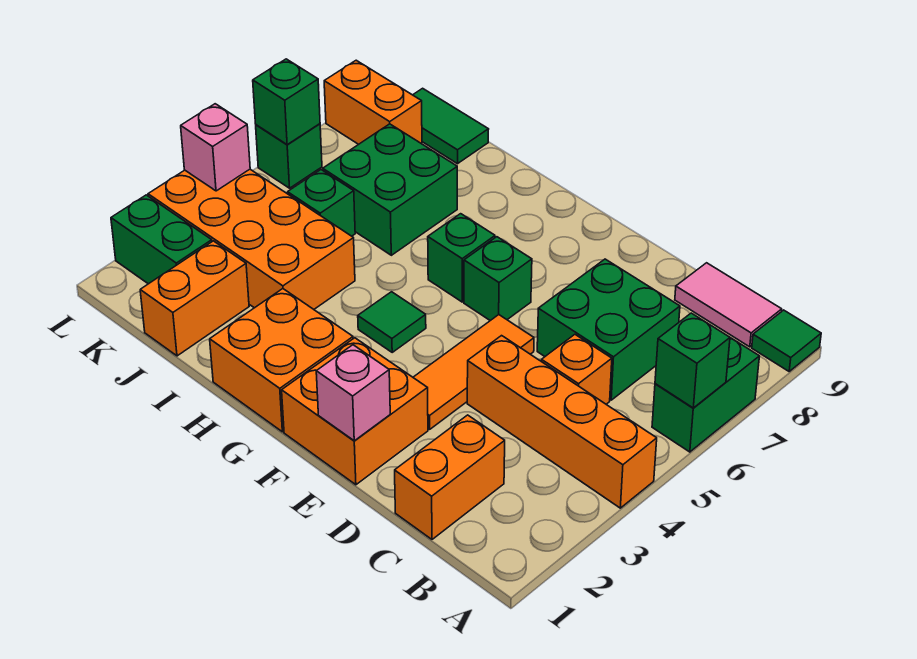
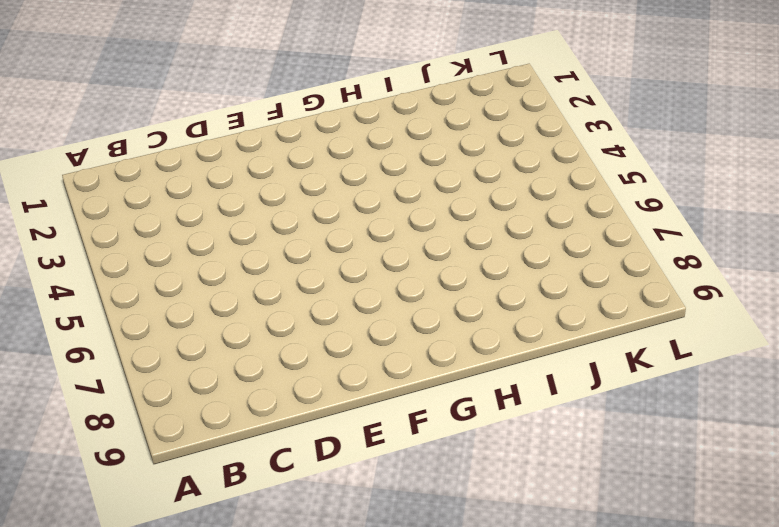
none -> orange 1x4 brick [467,336,657,508]
none -> green 1x2 brick [652,338,759,452]
none -> green 1x1 tile [752,310,821,371]

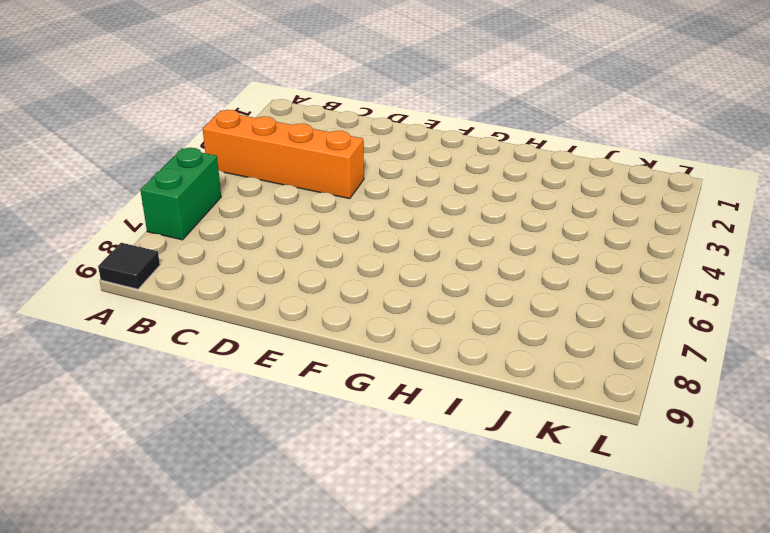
black 1x1 tile [98,243,160,289] -> green 1x1 tile [752,310,821,371]
none -> pink 1x2 tile [675,263,782,347]
none -> orange 1x2 brick [395,415,505,539]
none -> orange 1x1 brick [541,335,612,404]

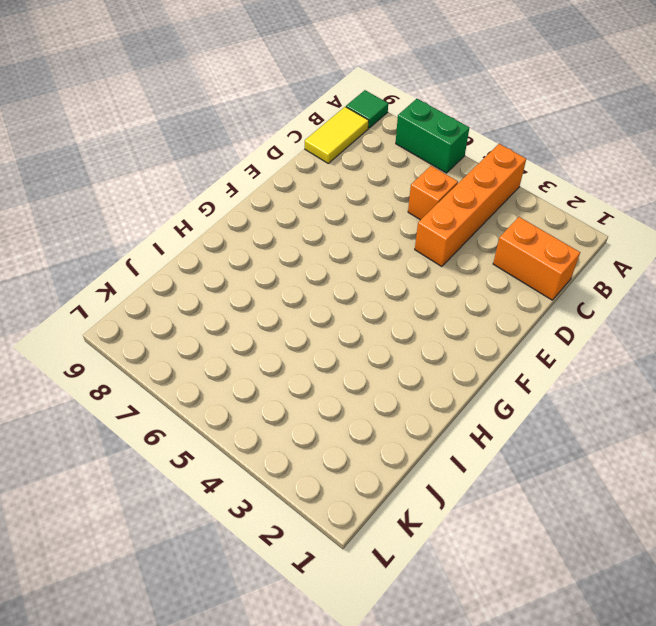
yellow 1x2 tile [305,107,369,163] -> pink 1x2 tile [675,263,782,347]
none -> green 2x2 brick [537,259,680,400]
none -> orange 2x2 brick [282,338,428,485]
none -> orange 1x3 tile [413,315,534,429]

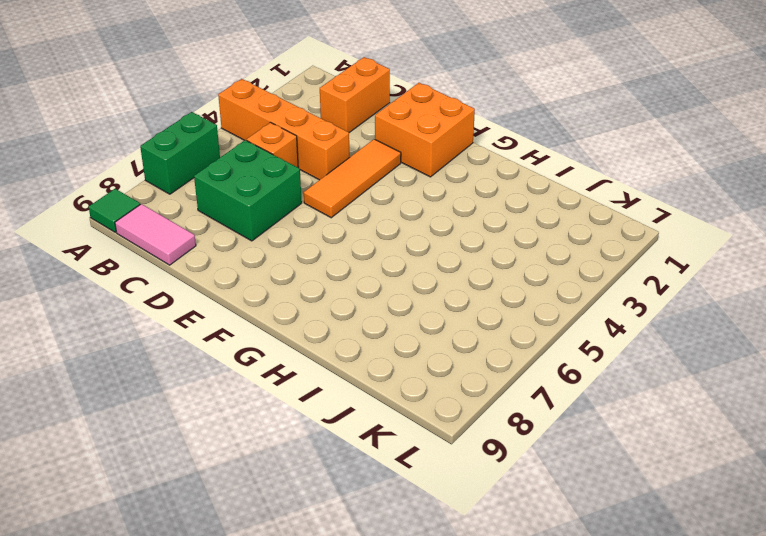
none -> green 1x1 brick [464,237,532,321]
none -> orange 2x2 brick [210,289,353,432]
none -> green 1x1 tile [358,292,426,352]

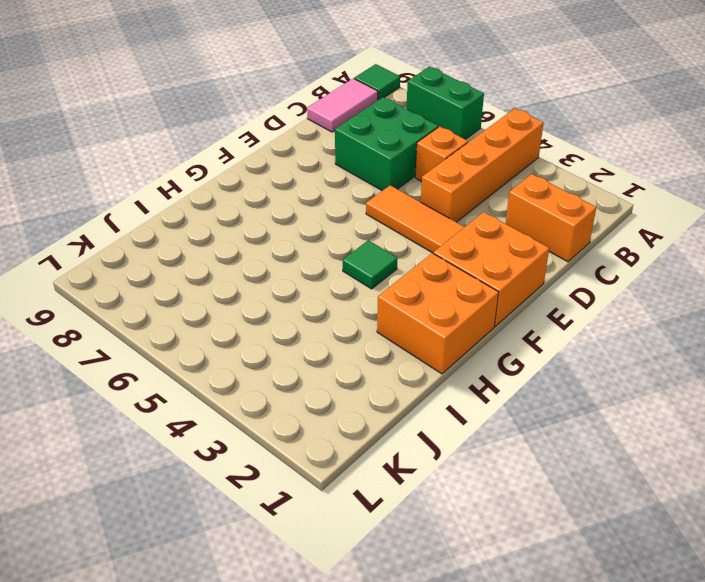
none -> green 1x1 brick [464,237,532,321]
none -> green 1x1 brick [428,214,495,302]
none -> orange 2x4 brick [148,169,355,309]

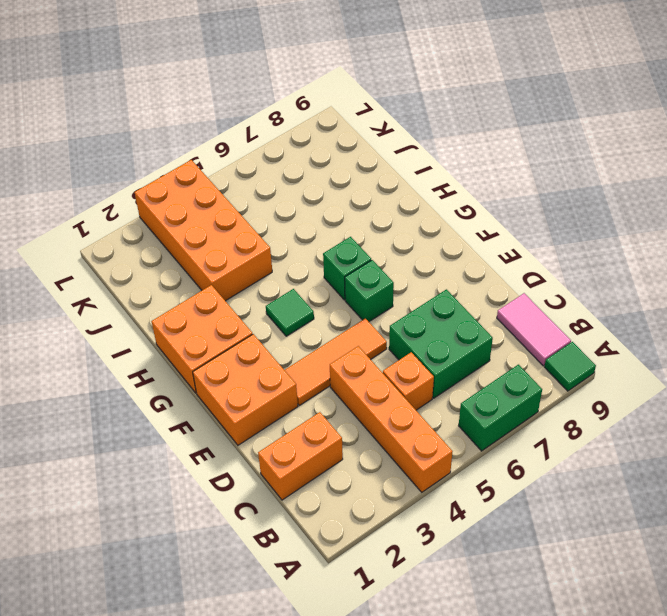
none -> green 2x2 brick [323,124,457,255]
none -> orange 1x2 brick [140,241,249,356]
none -> green 1x1 brick [288,170,355,236]

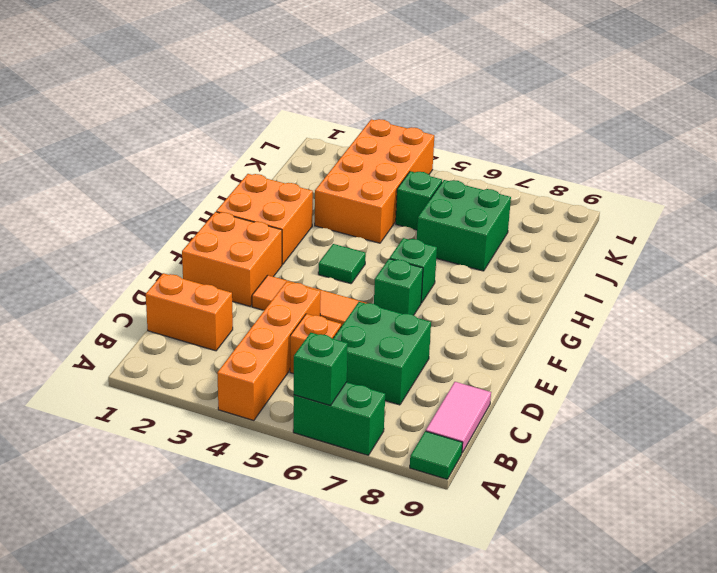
none -> orange 1x2 brick [140,241,249,356]
none -> green 1x2 tile [413,88,489,164]
none -> green 1x2 brick [111,195,212,284]

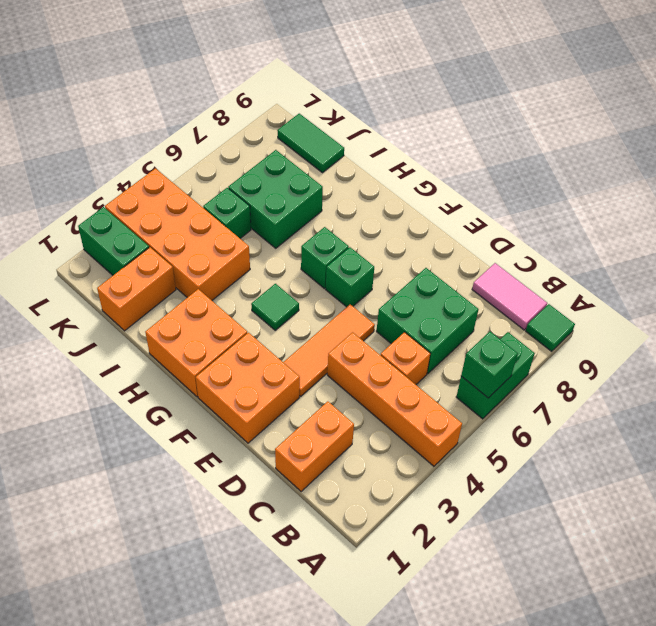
none -> orange 1x2 brick [324,60,422,144]
none -> green 1x1 brick [256,124,322,188]
none -> pink 1x1 brick [316,345,390,441]

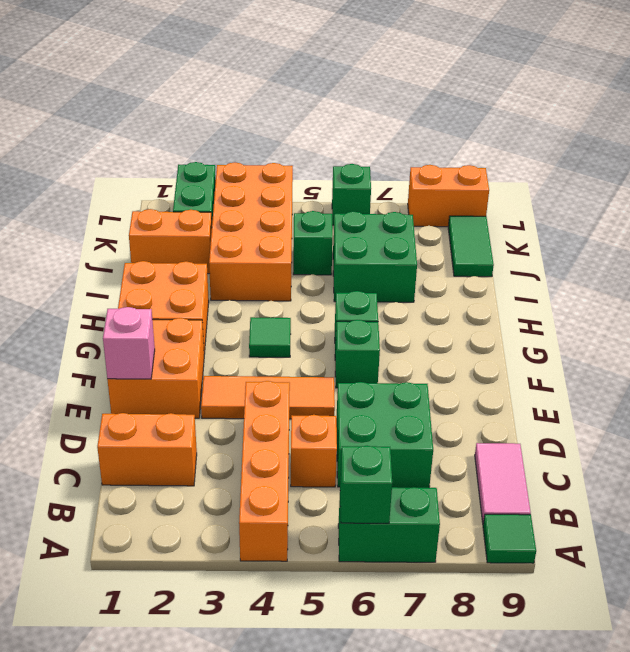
orange 1x2 brick [408,165,489,227] -> orange 1x2 brick turned to [324,60,422,144]
none -> pink 1x1 brick [181,104,250,191]
none -> green 1x1 brick [253,59,320,144]

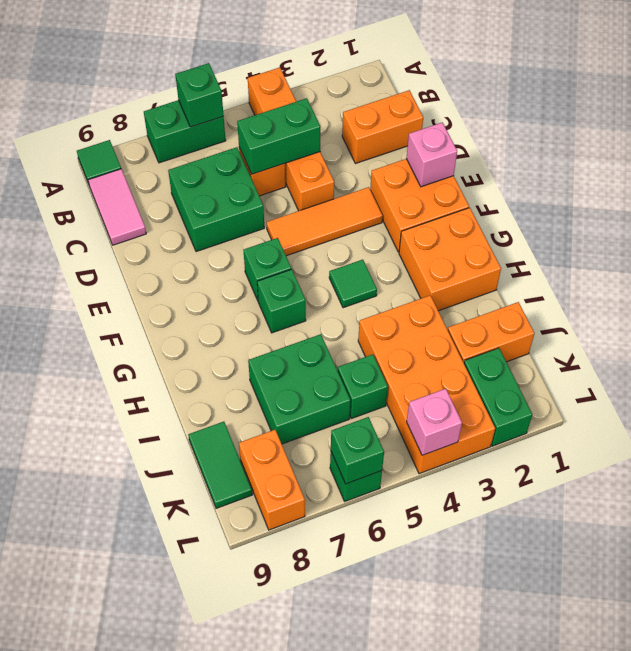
green 1x2 brick [237,98,320,174] -> none

